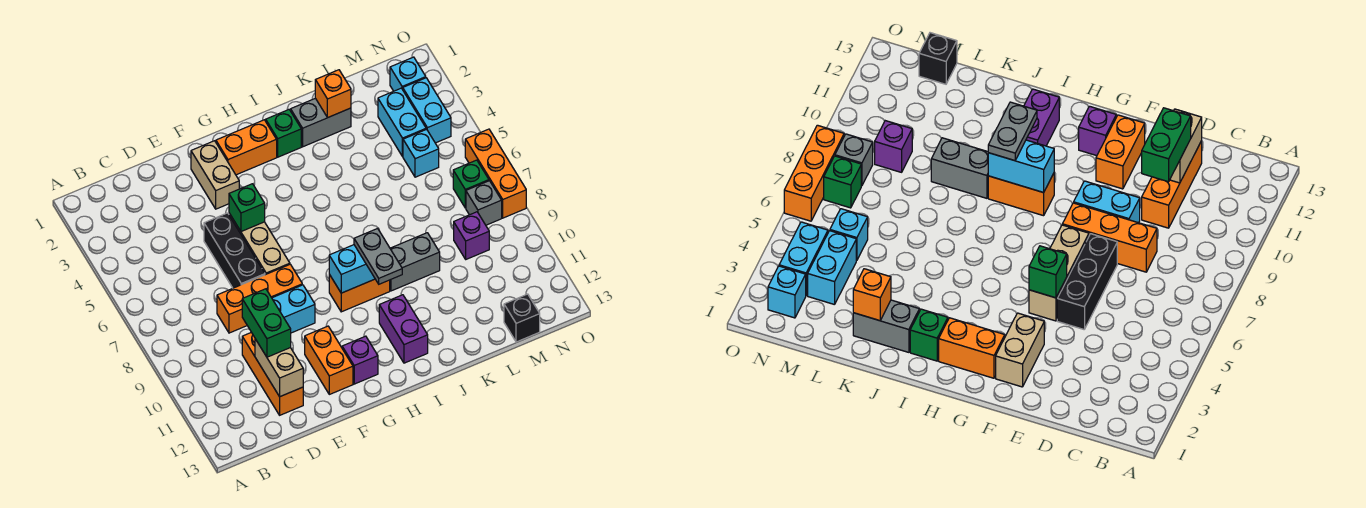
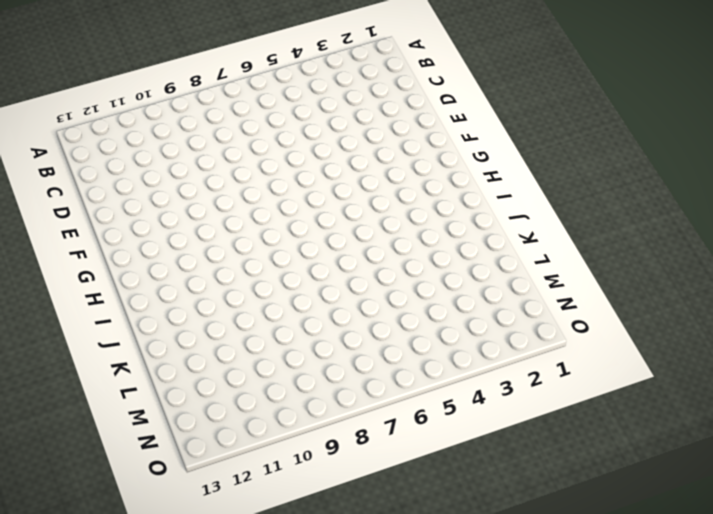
none -> orange 1x3 brick [217,264,302,333]
none -> orange 1x3 brick [242,332,303,415]
none -> black 1x3 brick [204,213,265,288]

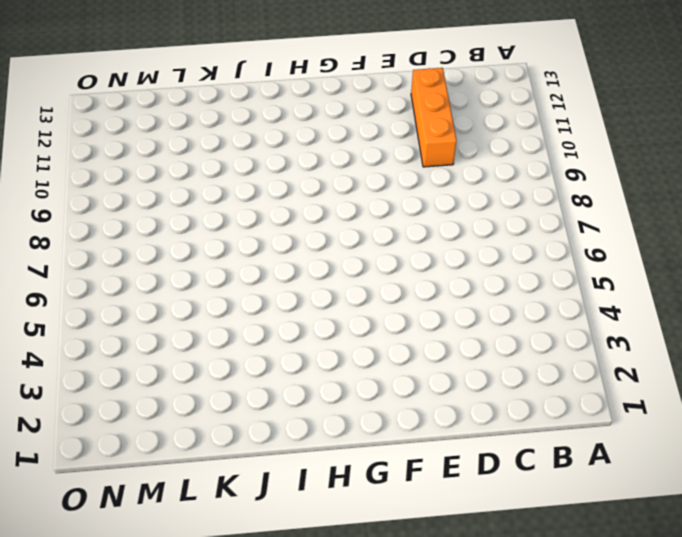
none -> orange 1x3 brick [217,264,302,333]
none -> black 1x3 brick [204,213,265,288]
none -> cyan 1x2 brick [272,285,315,333]

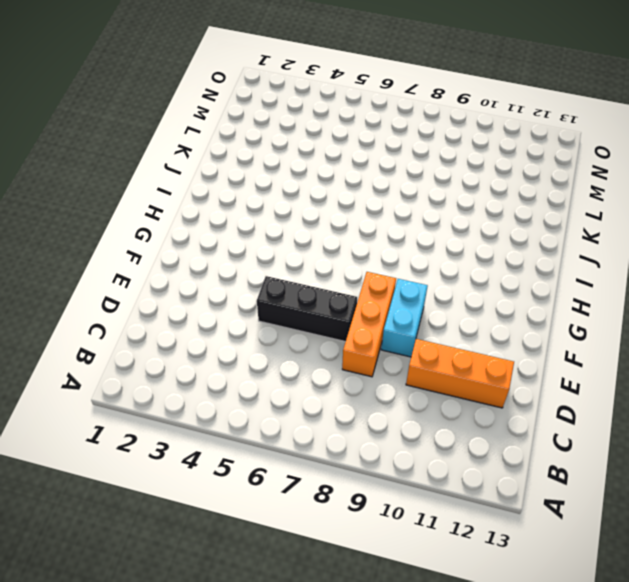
none -> tan 1x2 brick [191,141,239,209]
none -> tan 1x3 brick [229,213,290,275]
none -> orange 1x2 brick [305,326,353,394]

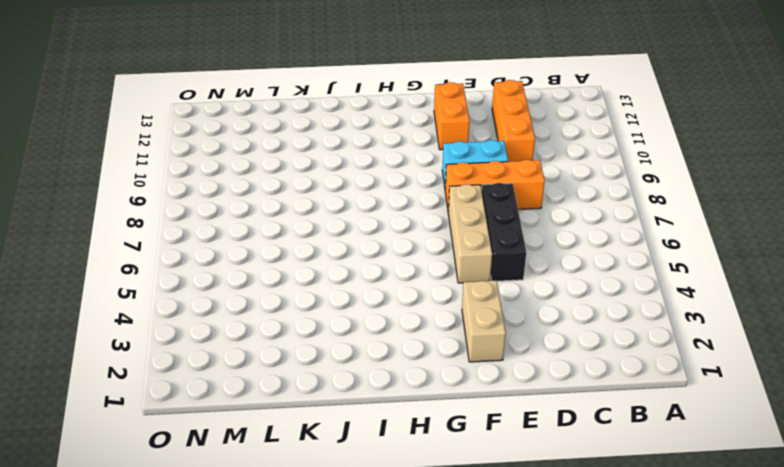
none -> orange 1x2 brick [216,120,277,175]
none -> purple 1x1 brick [342,336,378,384]
none -> orange 1x2 brick [329,275,390,312]

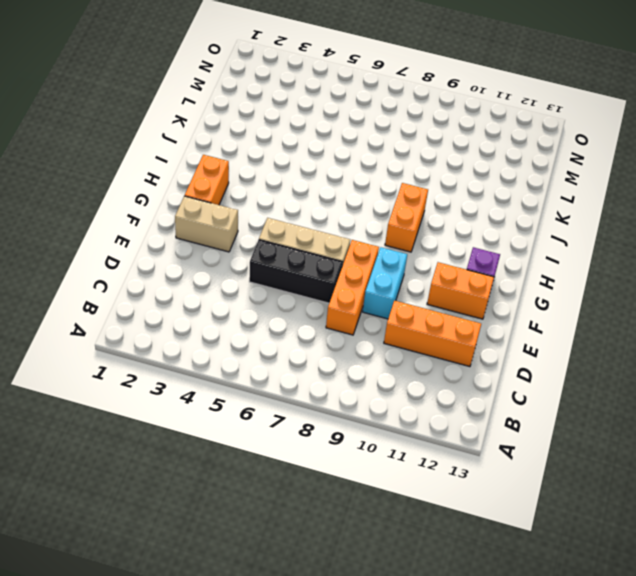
none -> green 1x1 brick [266,110,301,157]
none -> purple 1x2 brick [379,295,428,363]
none -> grey 1x2 brick [291,98,351,147]

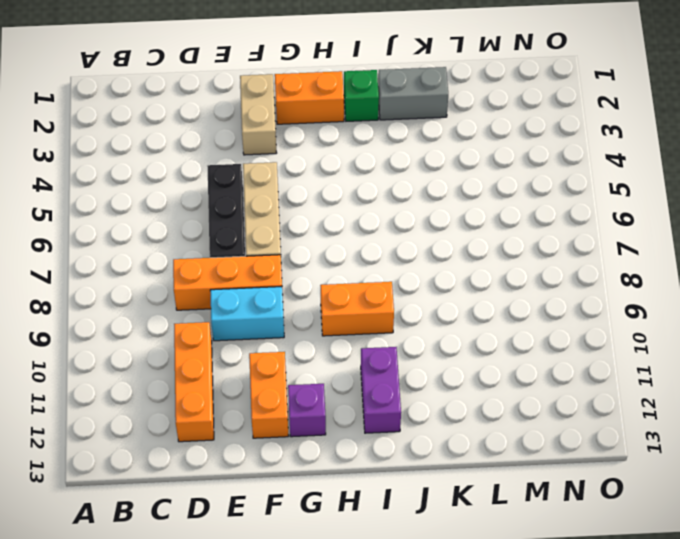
none -> grey 1x2 brick [390,233,440,291]
none -> cyan 1x2 brick [378,88,426,157]
none -> cyan 1x1 brick [403,129,439,177]

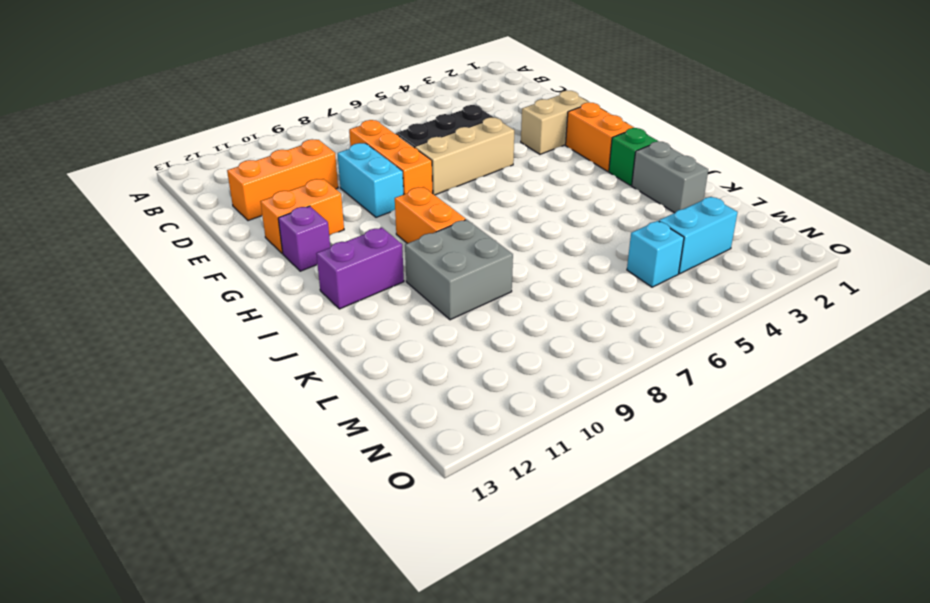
grey 2x2 brick [405,220,513,320] -> grey 1x2 brick [390,233,440,291]
none -> purple 1x1 brick [454,212,489,259]
none -> black 1x1 brick [504,294,540,342]
none -> cyan 1x1 brick [390,57,426,91]

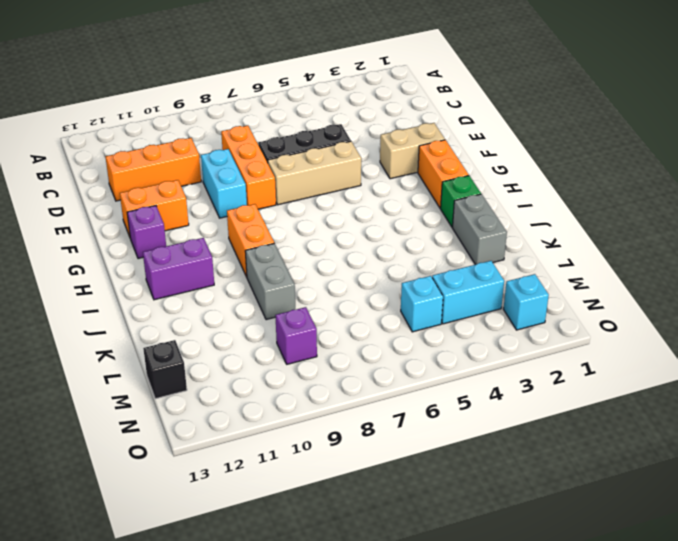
none -> cyan 1x2 brick [403,78,451,143]
none -> green 1x1 brick [453,160,489,208]
none -> grey 1x1 brick [466,181,502,225]

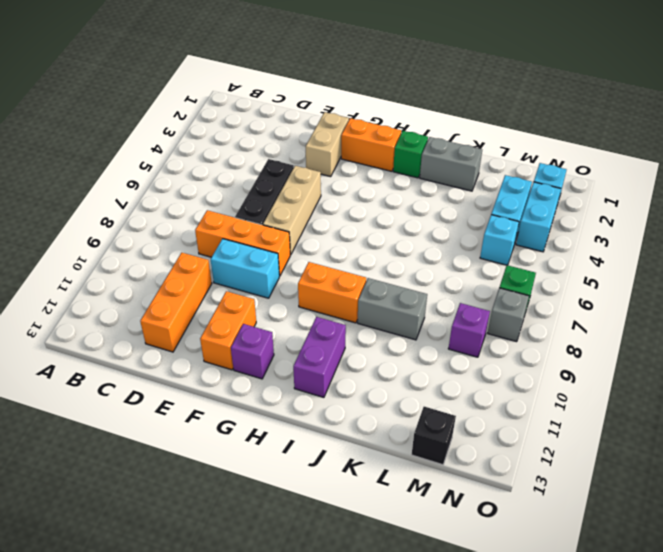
none -> orange 1x3 brick [465,129,526,218]
none -> tan 1x2 brick [255,339,303,397]
none -> green 1x1 brick [229,184,265,232]

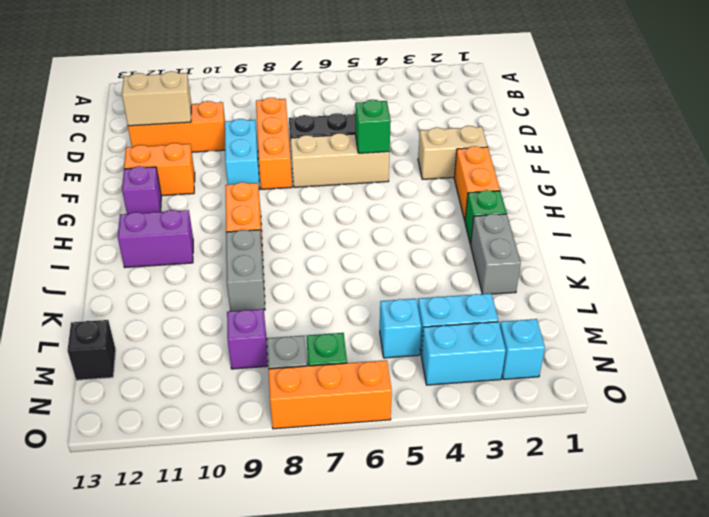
none -> cyan 1x2 brick [329,245,375,293]
none -> orange 1x1 brick [315,70,351,118]
none -> green 1x2 brick [242,289,291,357]

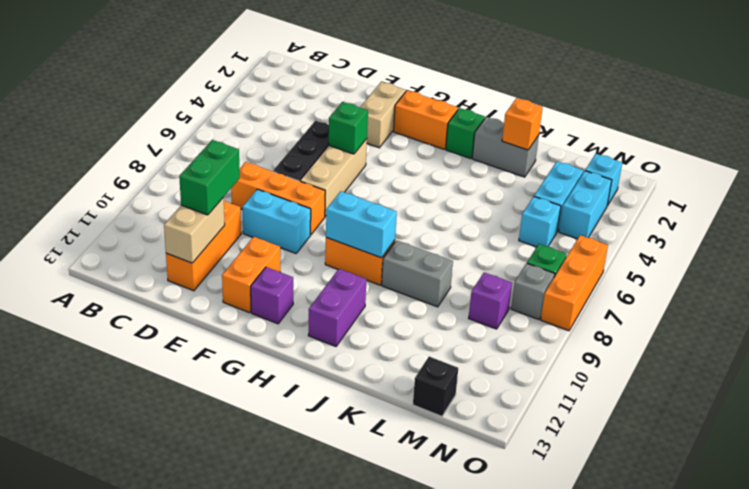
none -> grey 1x2 plate [354,228,402,284]

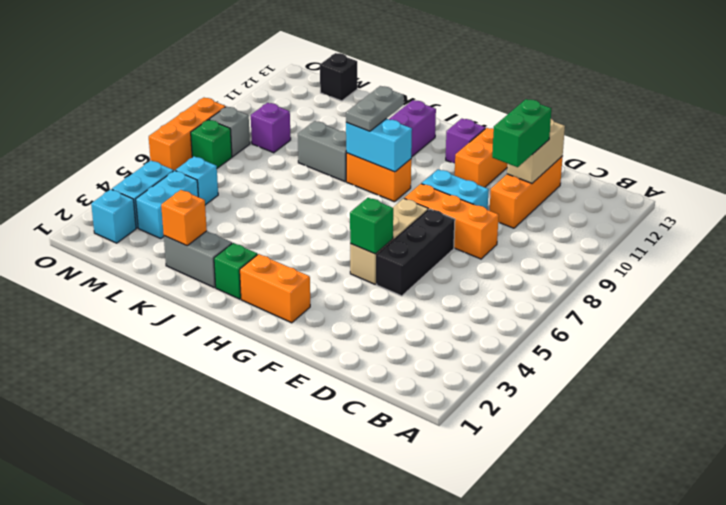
none -> tan 1x2 brick [191,141,239,209]

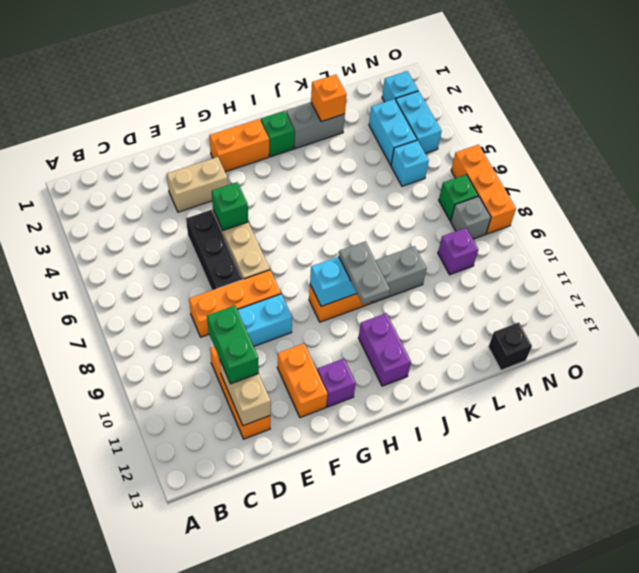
tan 1x2 brick [167,157,228,212] -> tan 1x2 brick turned to [191,141,239,209]

